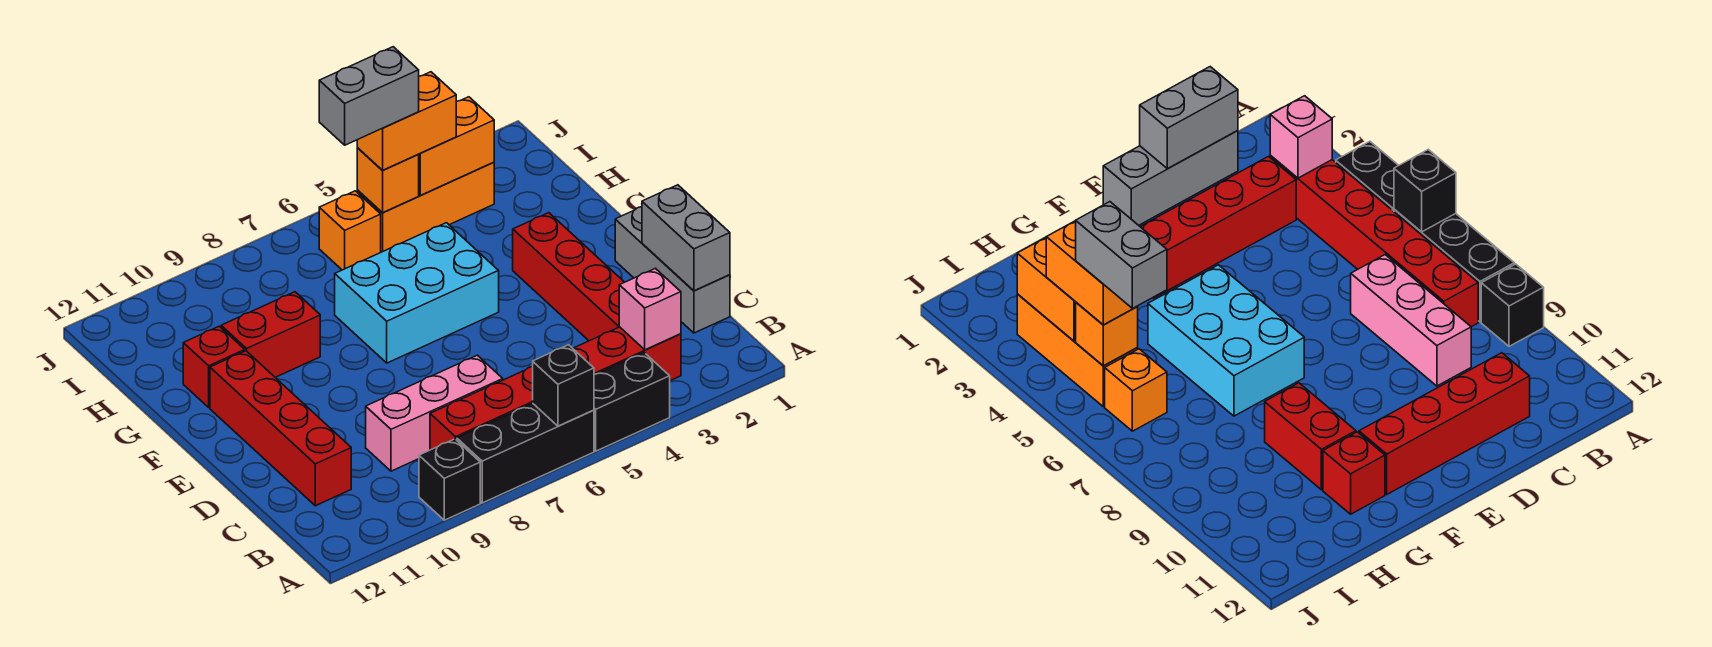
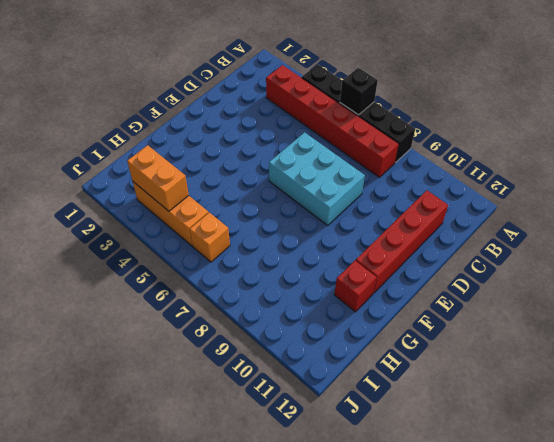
cyan 2x3 brick [269,132,365,225] -> cyan 2x3 brick moved to [335,223,499,363]
none -> black 1x1 brick [419,439,480,520]
none -> grey 1x3 brick [615,207,730,333]
none -> red 1x4 brick [513,213,624,341]

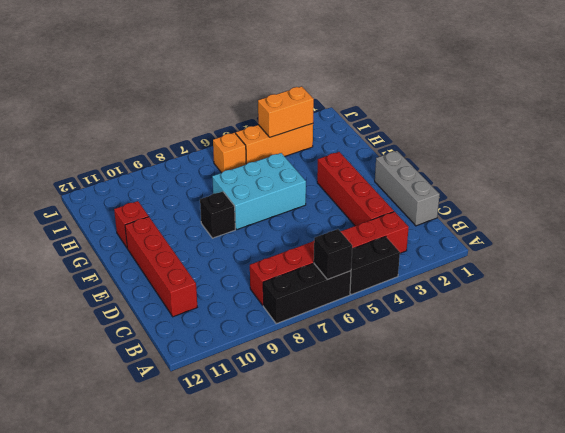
black 1x1 brick [200,192,235,238] -> black 1x1 brick moved to [419,439,480,520]
none -> pink 1x3 brick [366,355,503,471]
none -> red 1x2 brick [221,292,320,377]
none -> pink 1x1 brick [619,268,681,350]

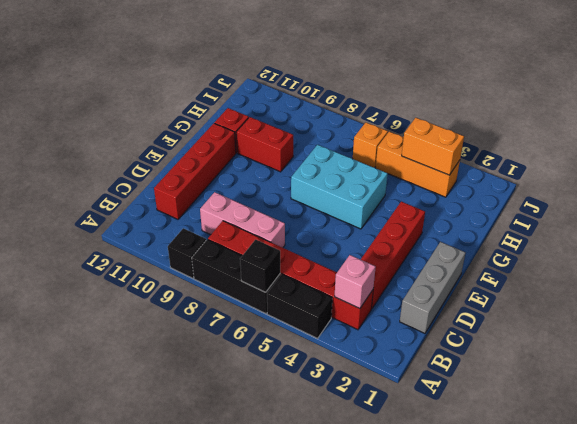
none -> grey 1x2 brick [642,185,730,291]
none -> orange 1x1 brick [357,147,419,213]
none -> orange 1x2 brick [357,72,456,170]

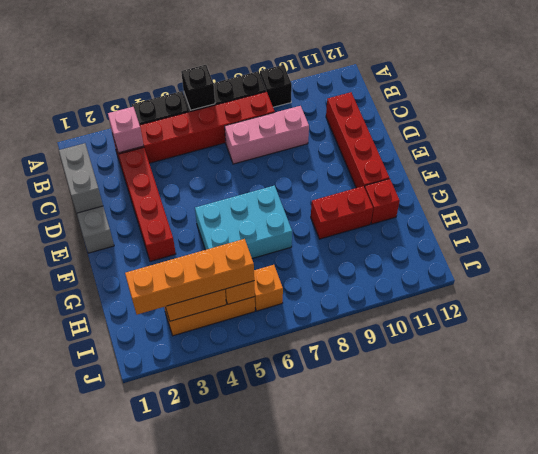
orange 1x4 brick [125,239,254,315] -> orange 1x2 brick [357,72,456,170]
none -> grey 1x2 brick [319,47,419,145]

